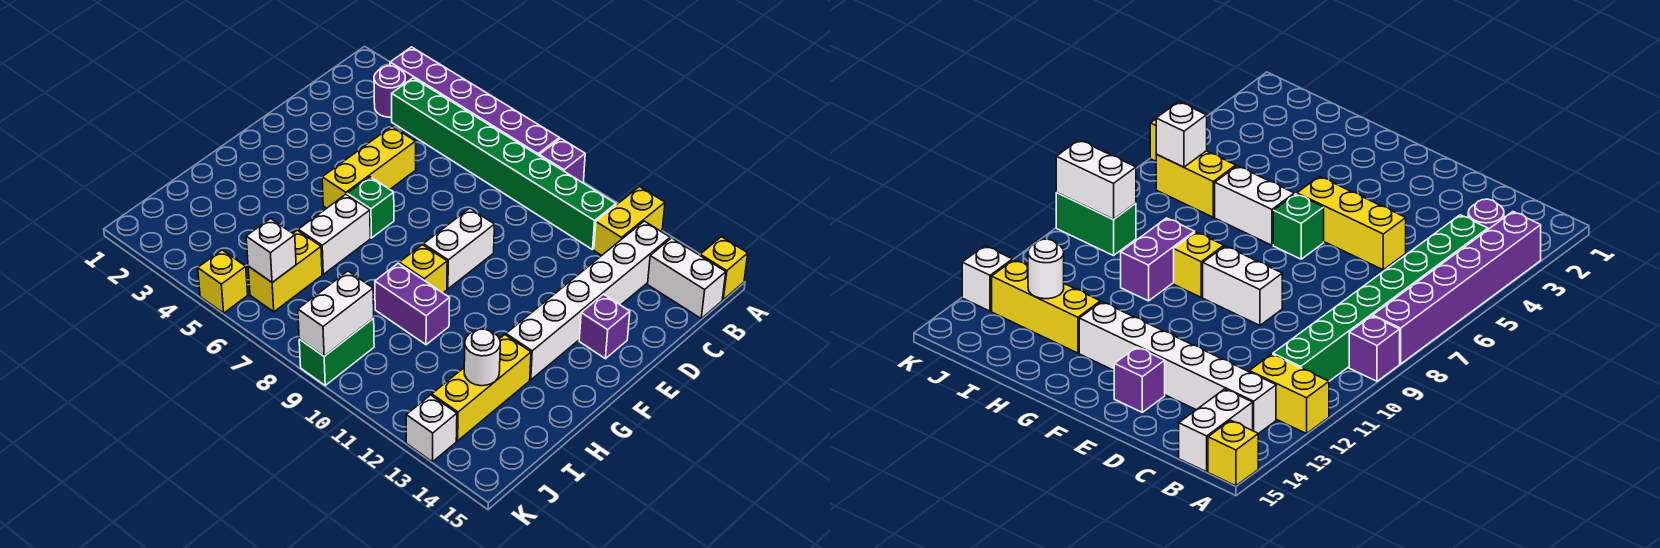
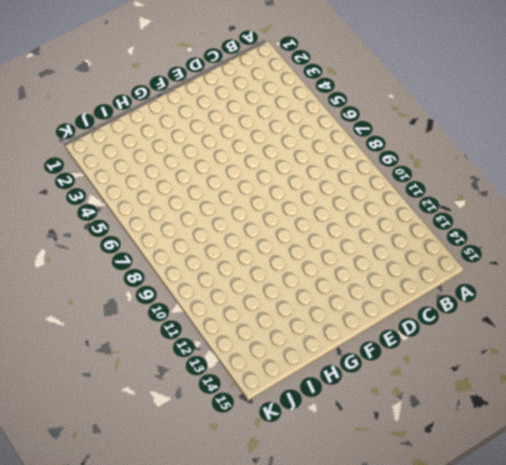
none -> purple 1x6 brick [390,47,559,155]
none -> purple 1x1 brick [539,138,585,183]
none -> yellow 1x2 brick [594,187,665,256]

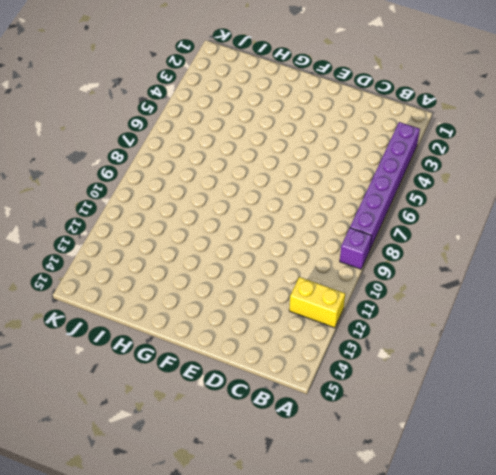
none -> yellow 1x1 brick [700,237,748,299]
none -> purple 1x1 round brick [374,66,405,117]
none -> green 1x8 brick [392,78,616,250]

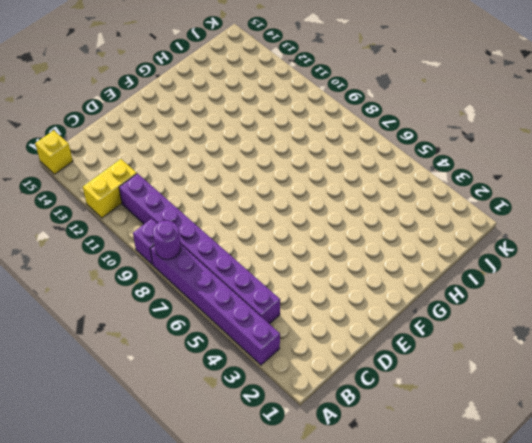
purple 1x1 round brick [153,221,181,259] -> purple 1x1 round brick moved to [374,66,405,117]
purple 1x8 brick [119,174,280,324] -> green 1x8 brick [392,78,616,250]
none -> white 1x6 brick [506,221,670,380]
none -> white 1x2 brick [648,238,726,318]
none -> yellow 1x3 brick [322,127,416,208]

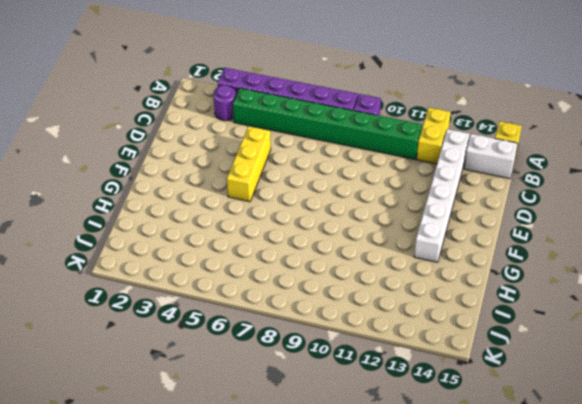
none -> white 1x2 brick [424,208,495,289]
none -> purple 1x1 brick [579,294,630,359]
none -> green 1x1 brick [347,177,394,238]

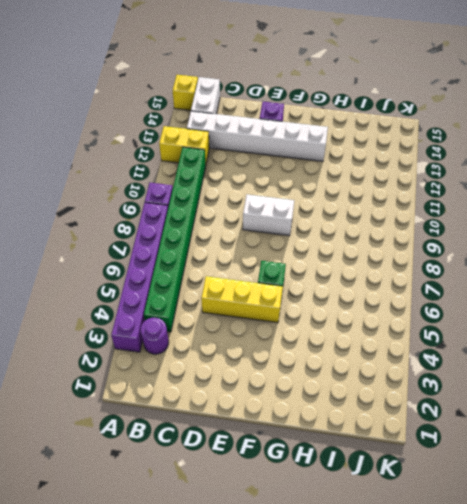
none -> white 1x2 brick [298,194,370,274]
none -> yellow 1x1 brick [399,245,447,293]
none -> purple 1x2 brick [375,263,450,345]

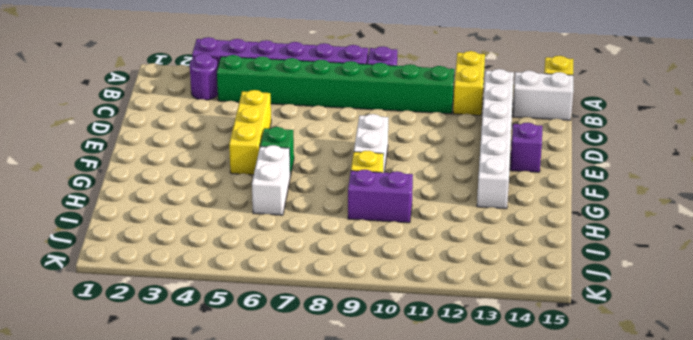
none -> yellow 1x3 brick [432,335,531,441]
none -> yellow 1x2 brick [248,230,322,312]
none -> green 1x2 brick [299,318,374,385]

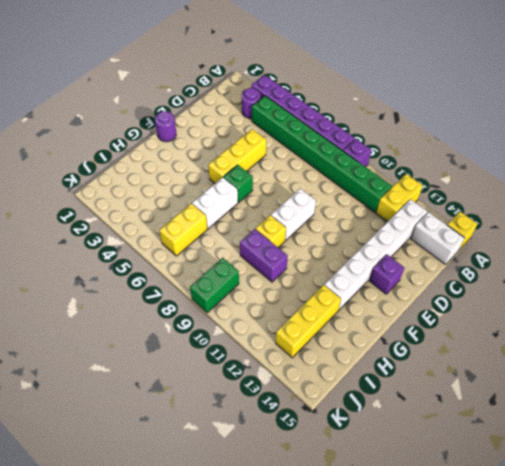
purple 1x1 round brick [155,111,176,142] -> none
none -> yellow 1x1 brick [198,250,248,313]
none -> white 1x1 brick [406,395,457,462]
none -> white 1x1 round brick [464,329,500,386]

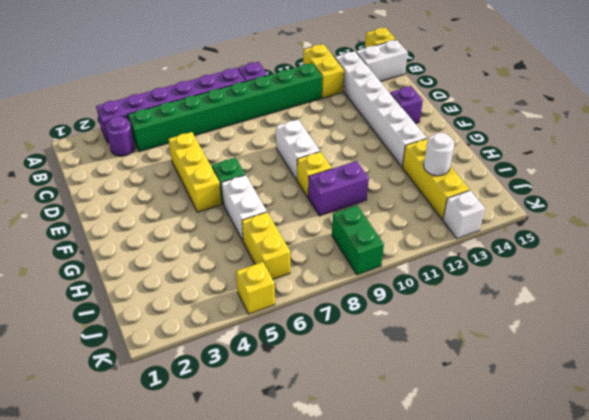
none -> white 1x1 brick [246,219,296,282]
none -> white 1x2 brick [298,271,374,356]

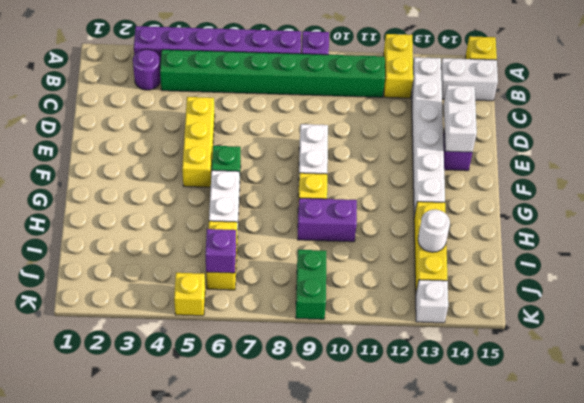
white 1x2 brick [444,85,477,152] -> white 1x2 brick moved to [298,271,374,356]
purple 1x1 brick [205,229,236,273] -> white 1x1 brick [246,219,296,282]

